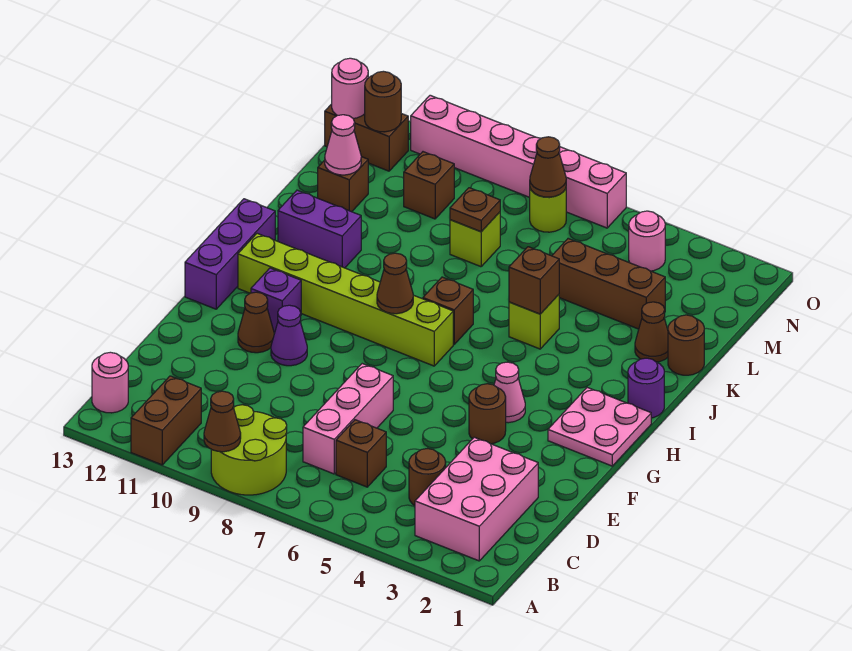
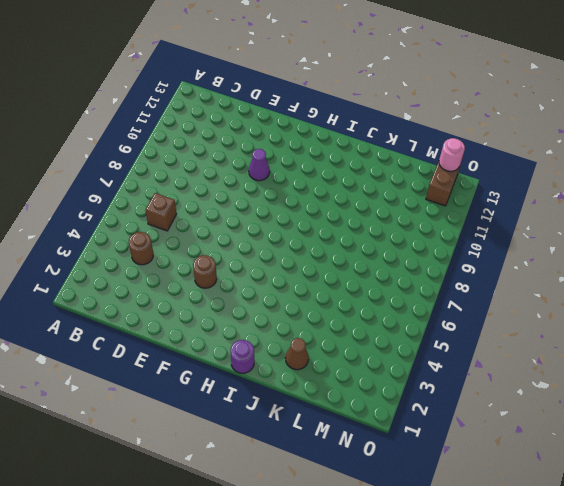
none -> lime 2x2 round brick [211,405,287,495]
none -> brown 1x2 brick [131,376,201,465]
none -> pink 2x3 brick [415,437,538,561]
none -> pink 1x1 round brick [92,352,128,413]

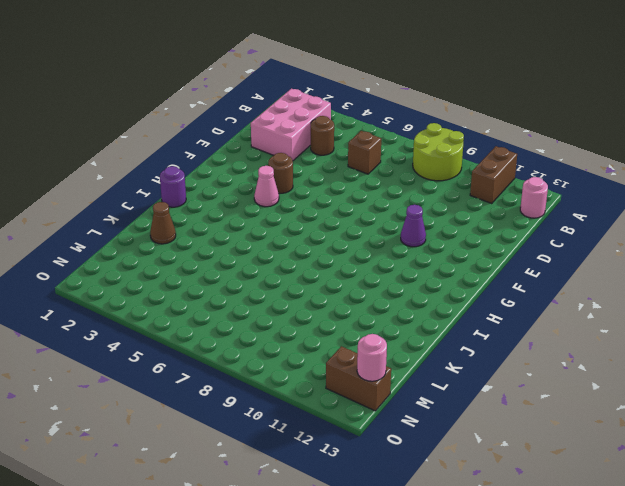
none -> pink 1x3 brick [303,364,393,474]
none -> brown 1x1 cone [238,292,274,353]
none -> pink 2x2 plate [548,388,651,466]
none -> purple 1x1 brick [251,268,301,332]

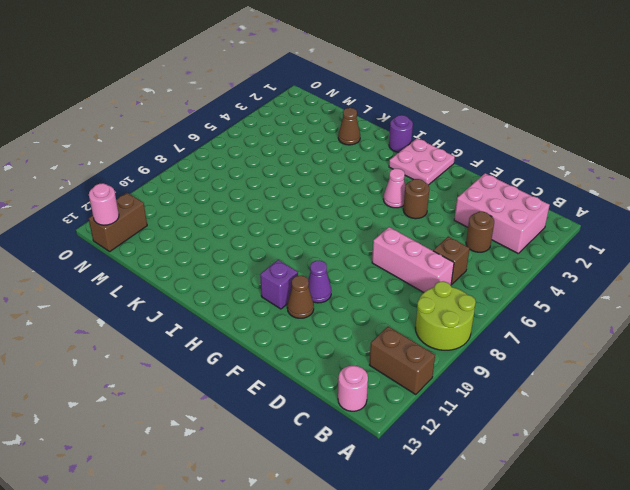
none -> purple 1x3 brick [185,199,275,309]
none -> lime 1x6 brick [238,233,453,366]
none -> brown 1x1 brick [423,277,473,344]
none -> lime 1x1 brick [509,295,559,349]

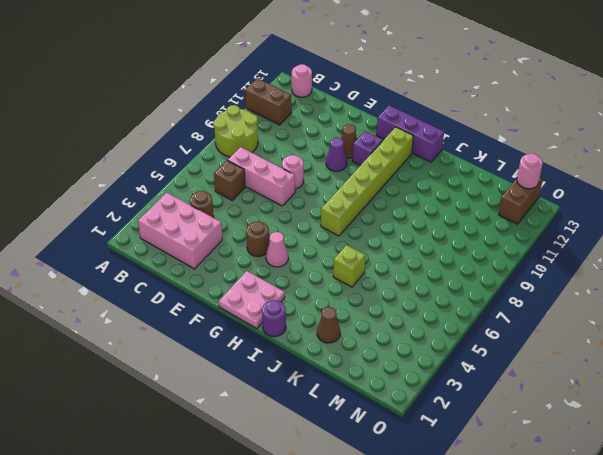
pink 1x1 round brick [282,155,304,189] -> pink 1x1 round brick moved to [629,211,665,271]
none -> brown 1x1 brick [423,277,473,344]
none -> purple 1x2 brick [278,190,361,268]
none -> brown 1x1 round brick [668,315,704,375]
none -> brown 1x3 brick [552,239,665,329]

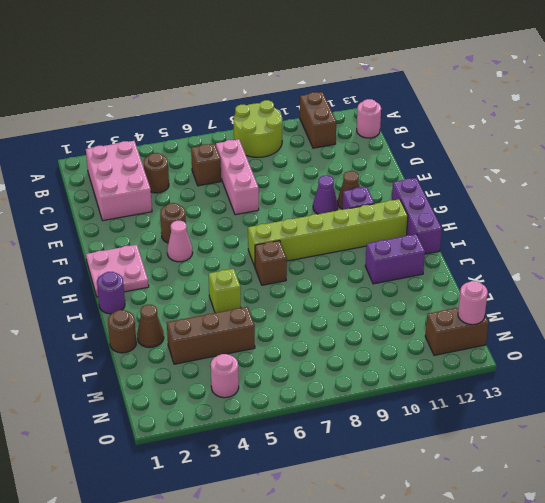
none -> lime 1x1 brick [450,212,500,267]
none -> brown 1x1 brick [318,157,368,212]
none -> brown 1x1 brick [404,152,454,219]
none -> lime 1x1 round brick [530,189,566,232]

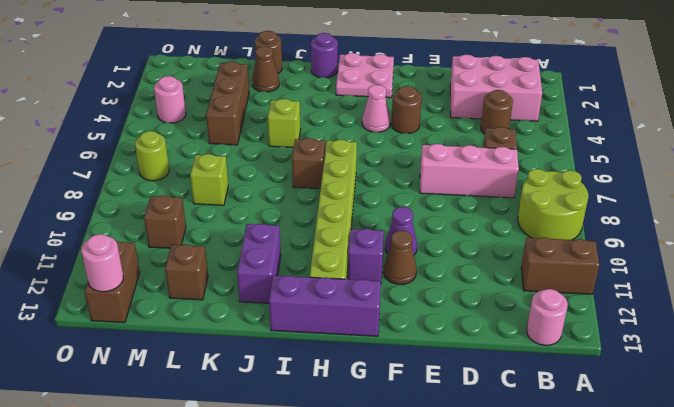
none -> pink 1x6 brick [411,95,626,228]
none -> brown 1x1 cone [204,391,241,452]
none -> brown 1x1 cone [377,253,413,314]
none -> brown 1x1 brick [509,247,559,314]

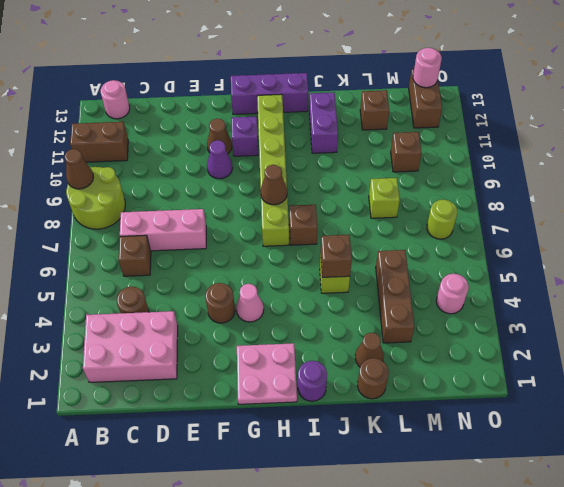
none -> pink 1x6 brick [411,95,626,228]
none -> brown 1x1 plate [450,188,500,232]
none -> pink 1x1 cone [325,115,361,175]
none -> brown 1x1 cone [530,137,566,197]

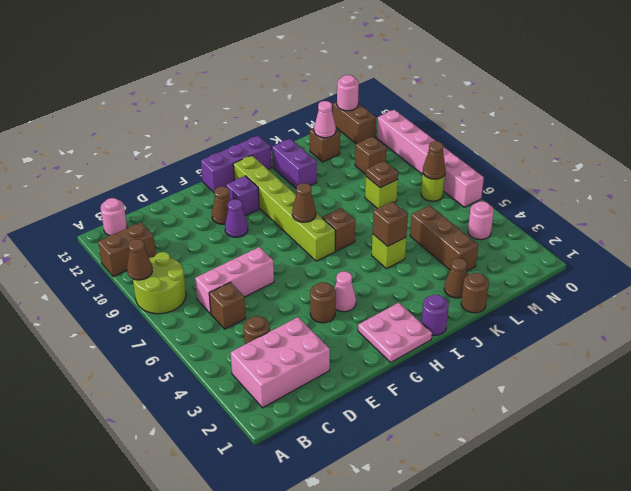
none -> brown 1x1 round brick [365,71,401,132]

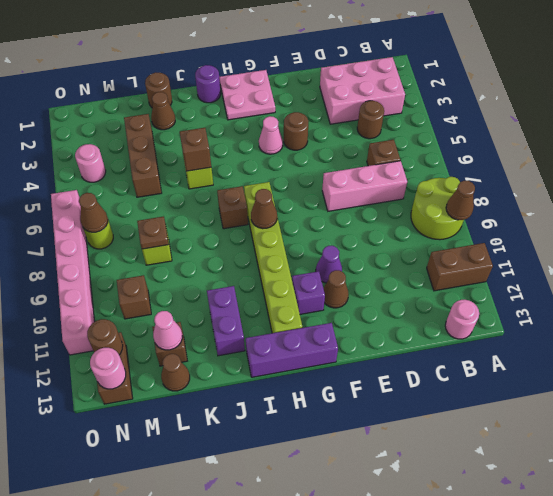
brown 1x1 cone [161,354,190,391] -> none

